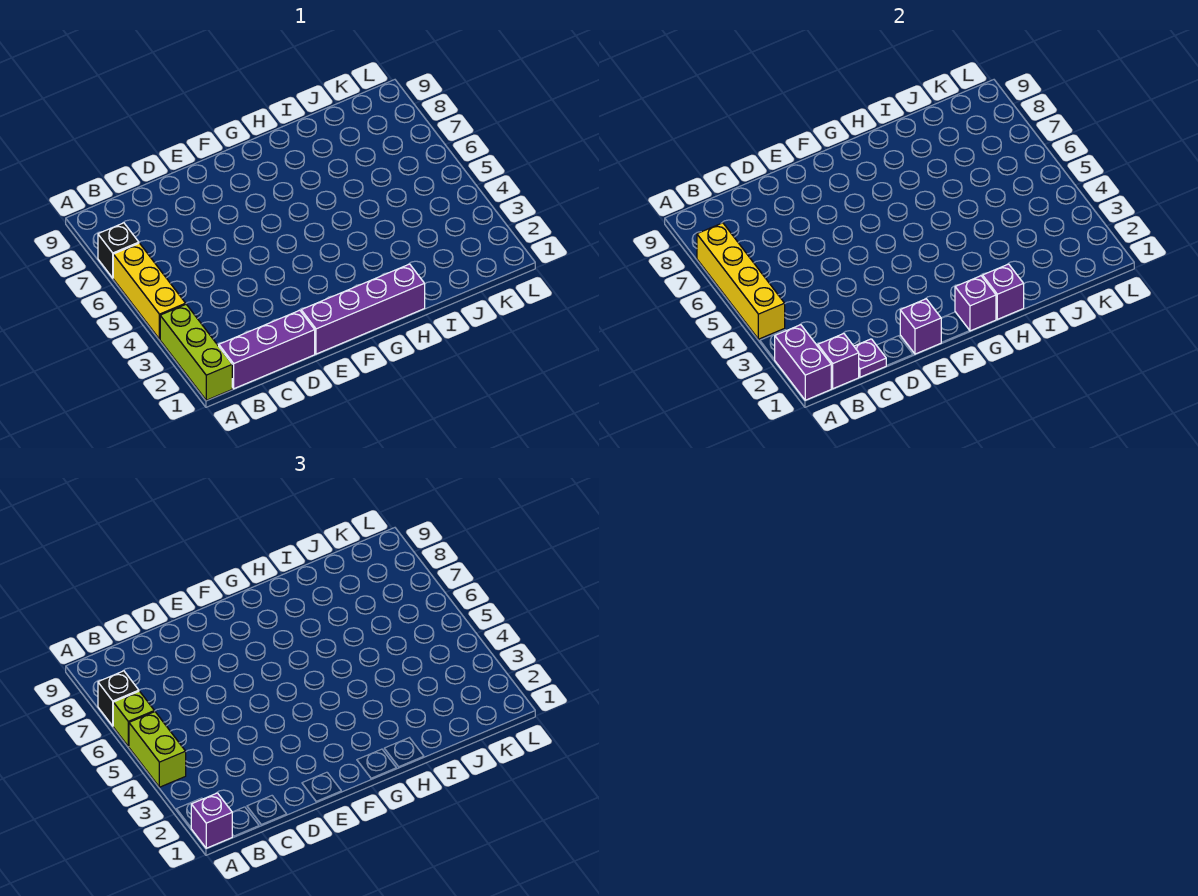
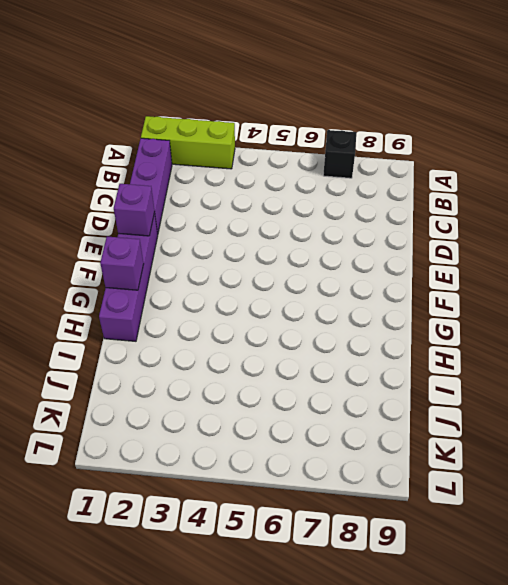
none -> yellow 1x3 brick [113,243,186,339]
none -> purple 1x2 brick [775,325,831,400]
none -> yellow 1x4 brick [697,223,785,339]

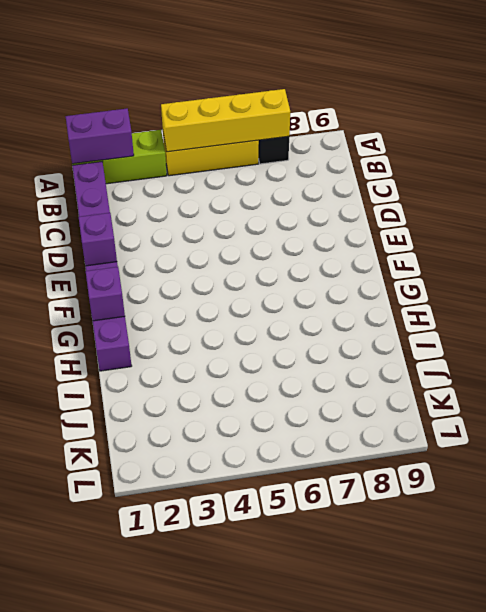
none -> purple 1x1 brick [818,334,859,389]
none -> purple 1x1 plate [854,339,886,377]
none -> purple 1x1 brick [983,264,1024,319]

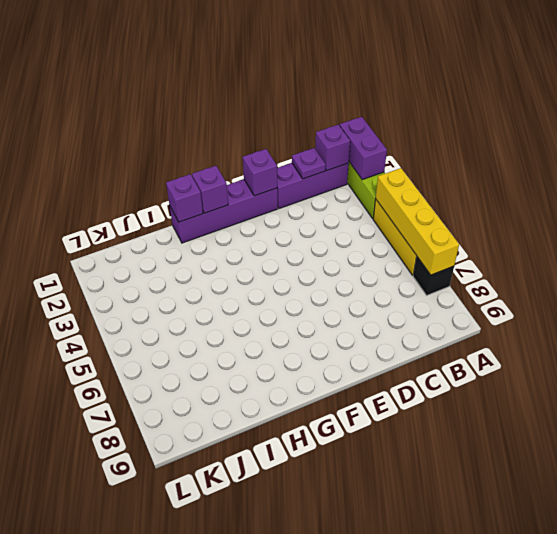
none -> purple 1x1 brick [191,793,232,848]
none -> lime 1x2 brick [129,712,186,787]
none -> lime 1x1 brick [113,691,154,747]

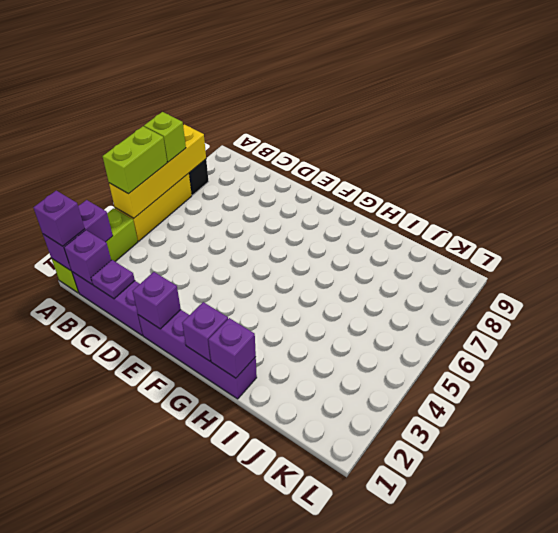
none -> black 1x1 brick [98,671,139,726]

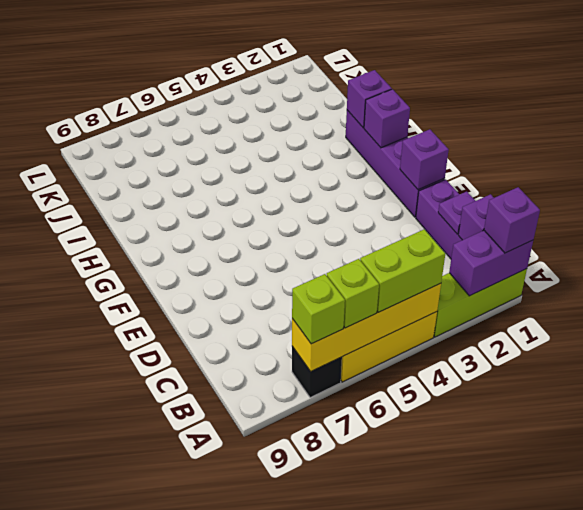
lime 1x1 brick [292,274,345,344] -> black 1x1 brick [98,671,139,726]

